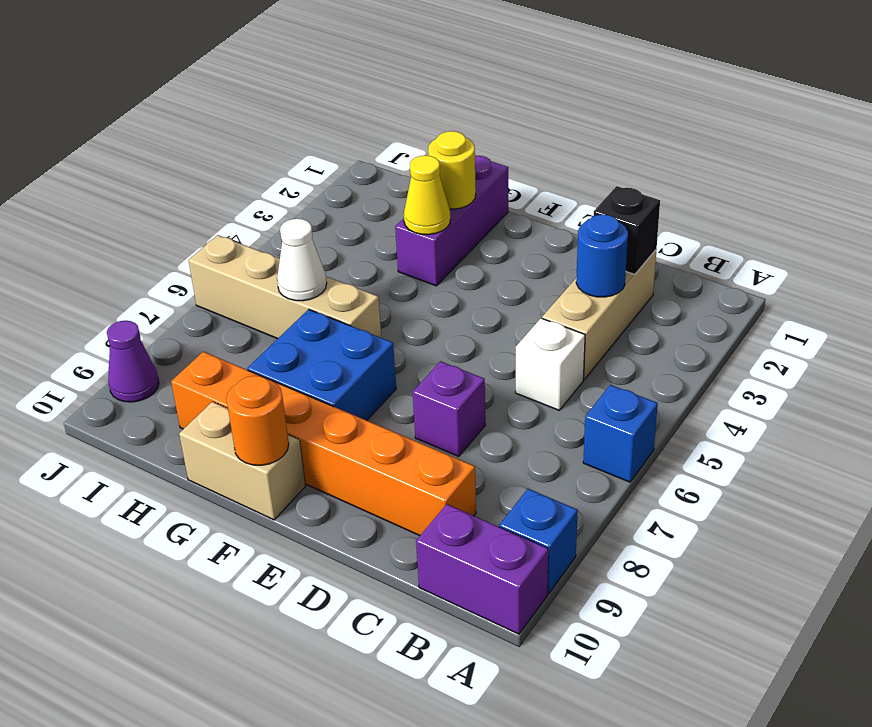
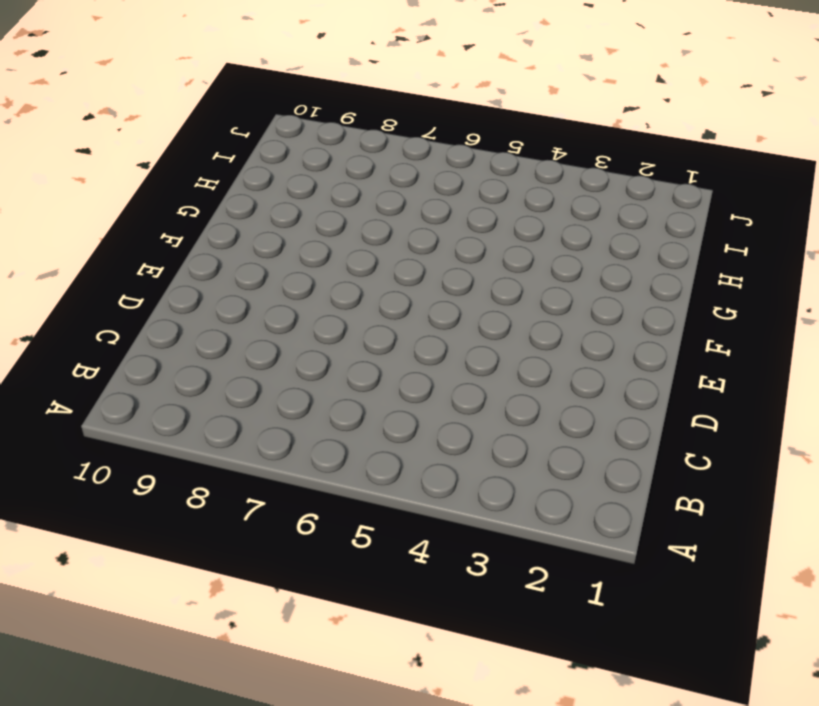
none -> blue 1x1 brick [583,385,658,482]
none -> blue 1x1 brick [499,489,578,594]
none -> purple 1x2 brick [416,504,548,634]

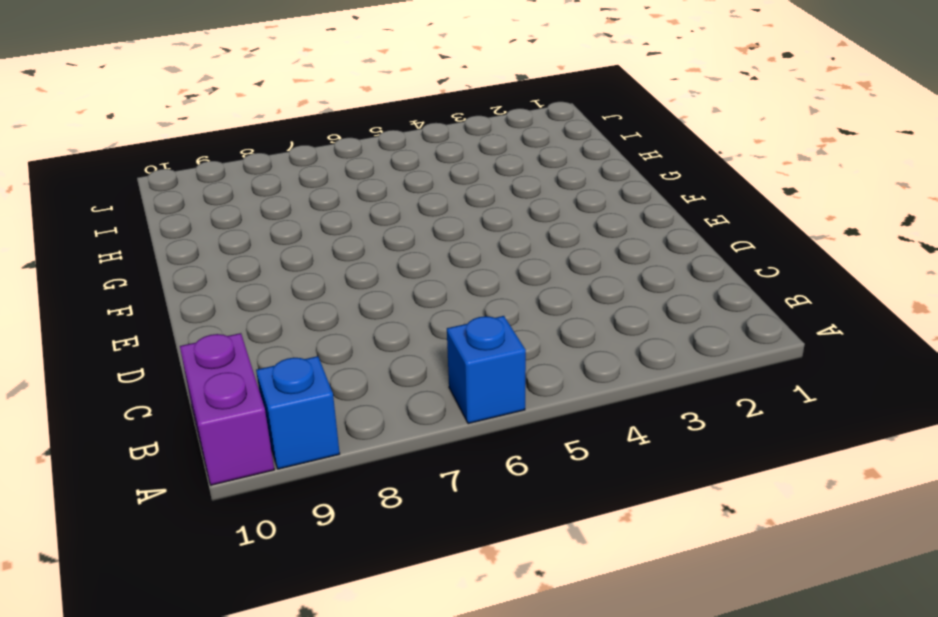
none -> tan 1x3 brick [542,249,657,380]
none -> white 1x1 brick [516,318,585,410]
none -> orange 1x6 brick [171,352,476,536]

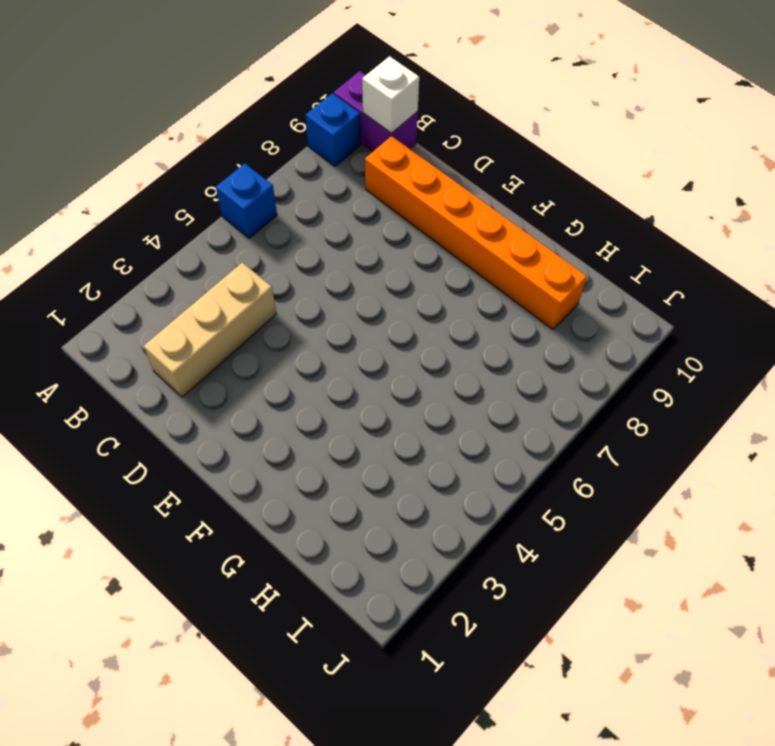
white 1x1 brick [362,56,419,133] -> white 1x1 brick moved to [516,318,585,410]
none -> purple 1x1 brick [413,361,485,456]
none -> blue 2x2 brick [247,309,396,420]
none -> tan 1x2 brick [179,402,305,520]

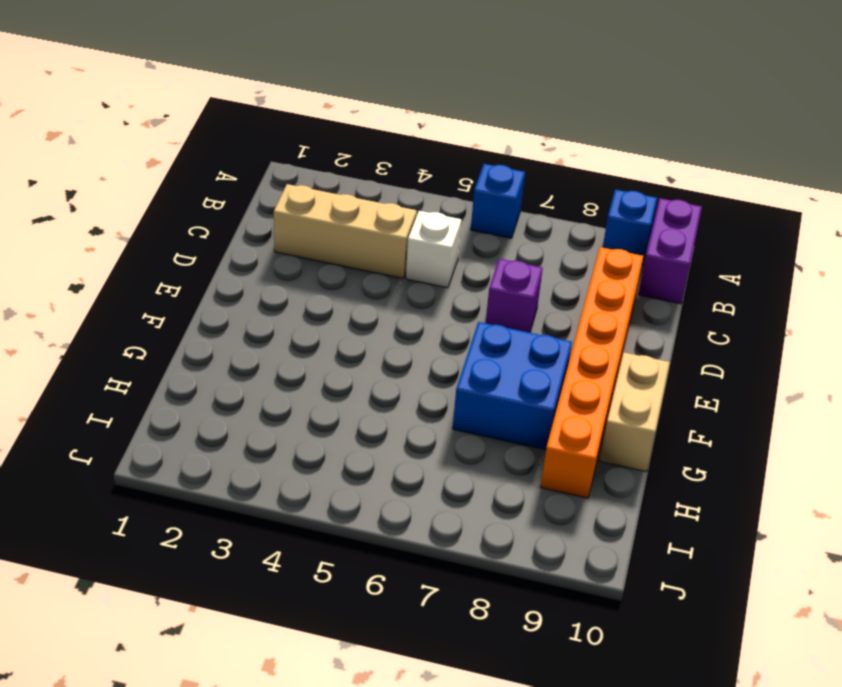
none -> purple 1x3 brick [395,156,508,286]
none -> tan 1x4 brick [189,235,381,339]
none -> purple 1x1 cone [107,321,159,402]

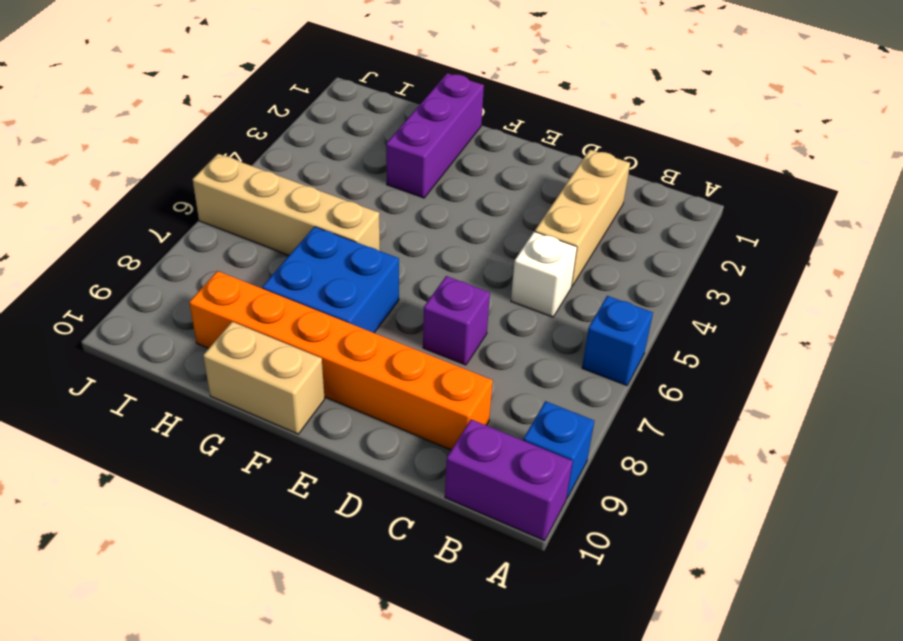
none -> purple 1x1 cone [107,321,159,402]
none -> black 1x1 brick [594,186,660,275]
none -> blue 1x1 round brick [576,214,628,297]

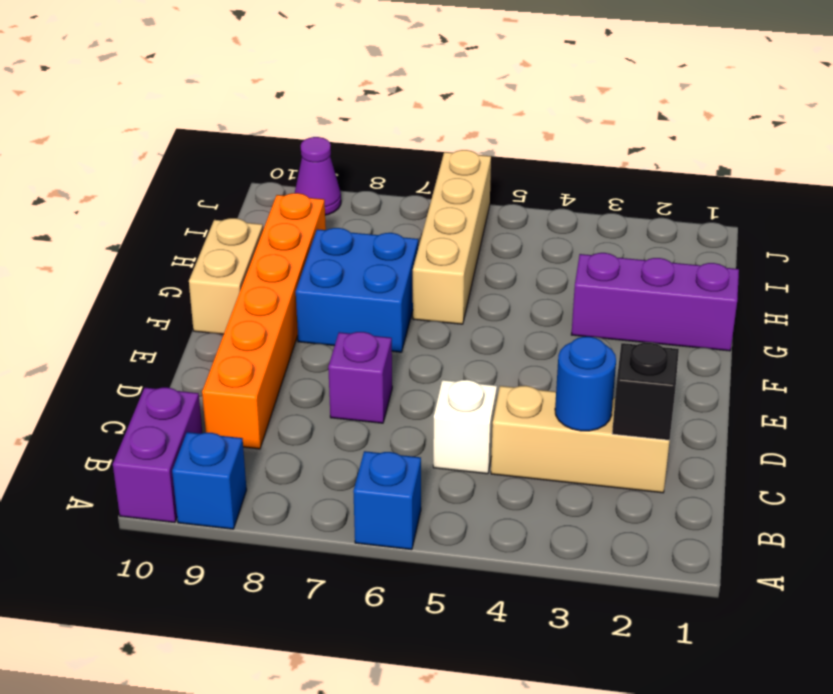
none -> orange 1x1 round brick [226,376,289,465]
none -> yellow 1x1 round brick [428,131,476,209]
none -> yellow 1x1 cone [404,155,450,235]

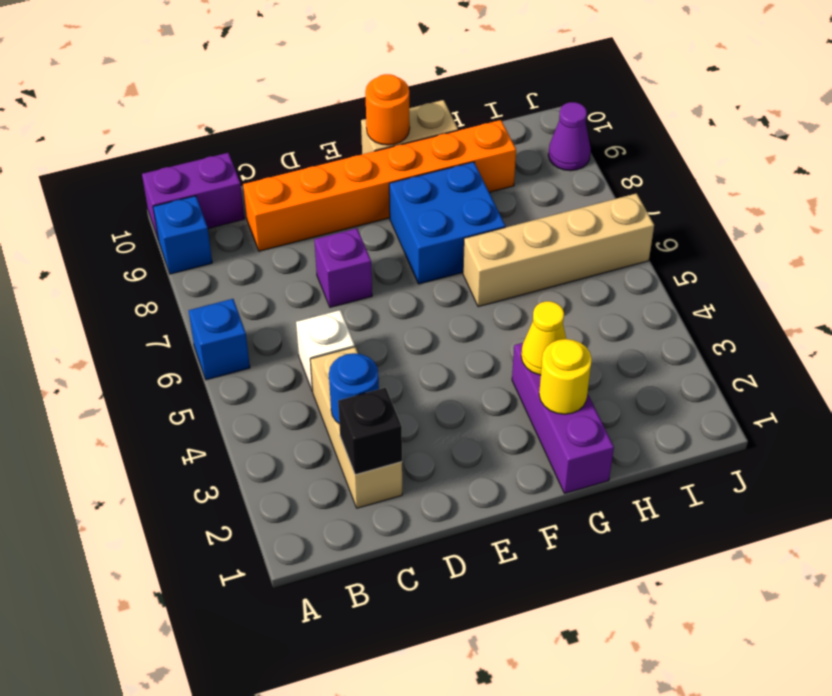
none -> white 1x1 cone [277,219,327,301]

